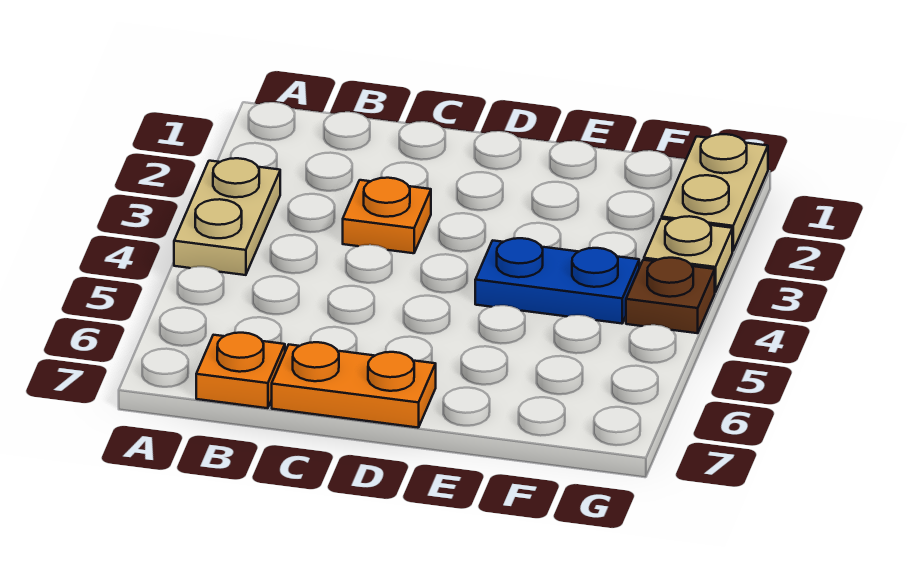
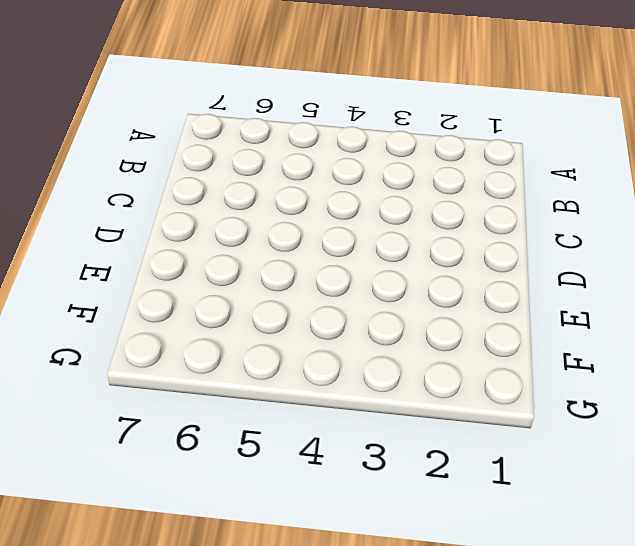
none -> tan 1x2 plate [174,158,280,275]
none -> orange 1x1 plate [196,333,285,408]

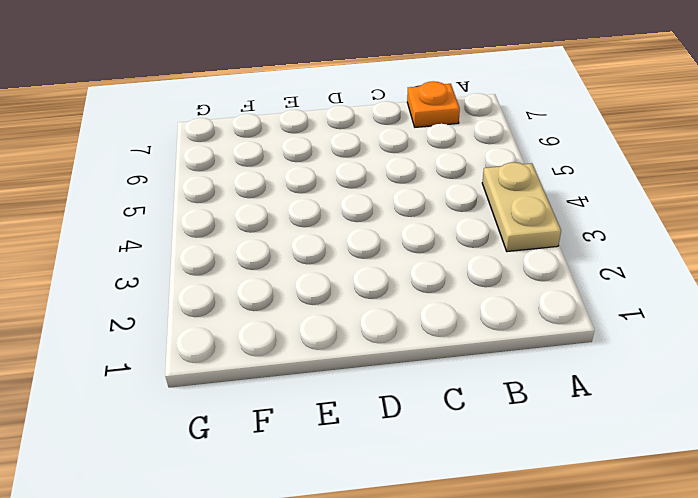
none -> orange 1x1 plate [343,178,431,253]
none -> orange 1x2 plate [272,342,436,428]

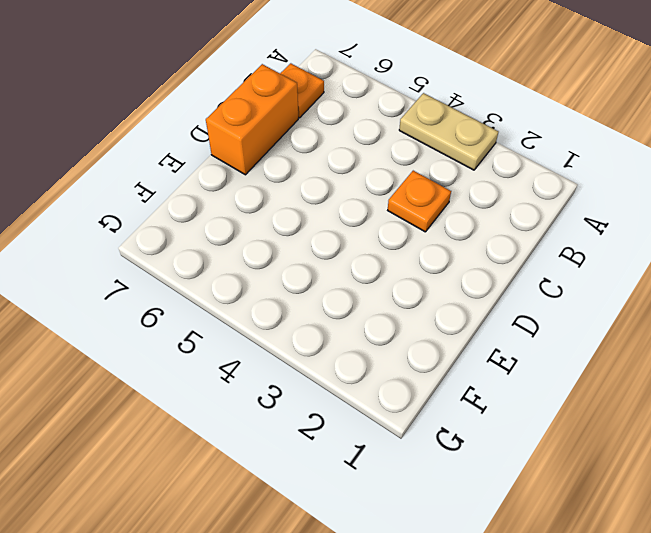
orange 1x2 brick [206,64,298,175] -> orange 1x2 plate [272,342,436,428]
none -> blue 1x2 plate [475,238,639,324]
none -> tan 1x2 plate [662,134,768,251]

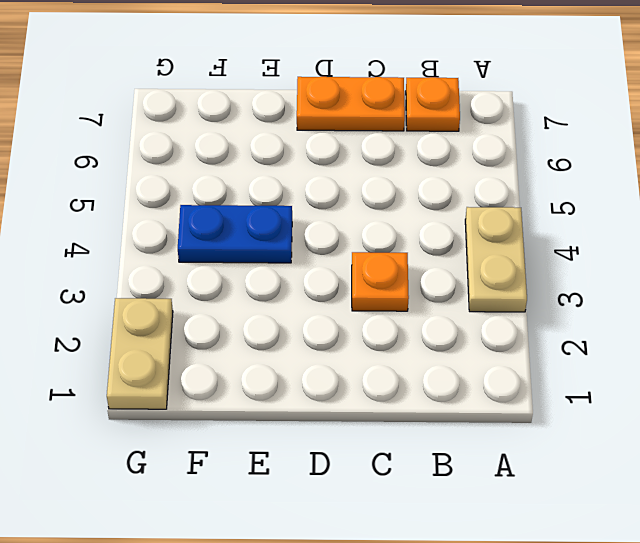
none -> tan 1x1 plate [644,216,732,292]
none -> brown 1x1 plate [626,258,715,333]

